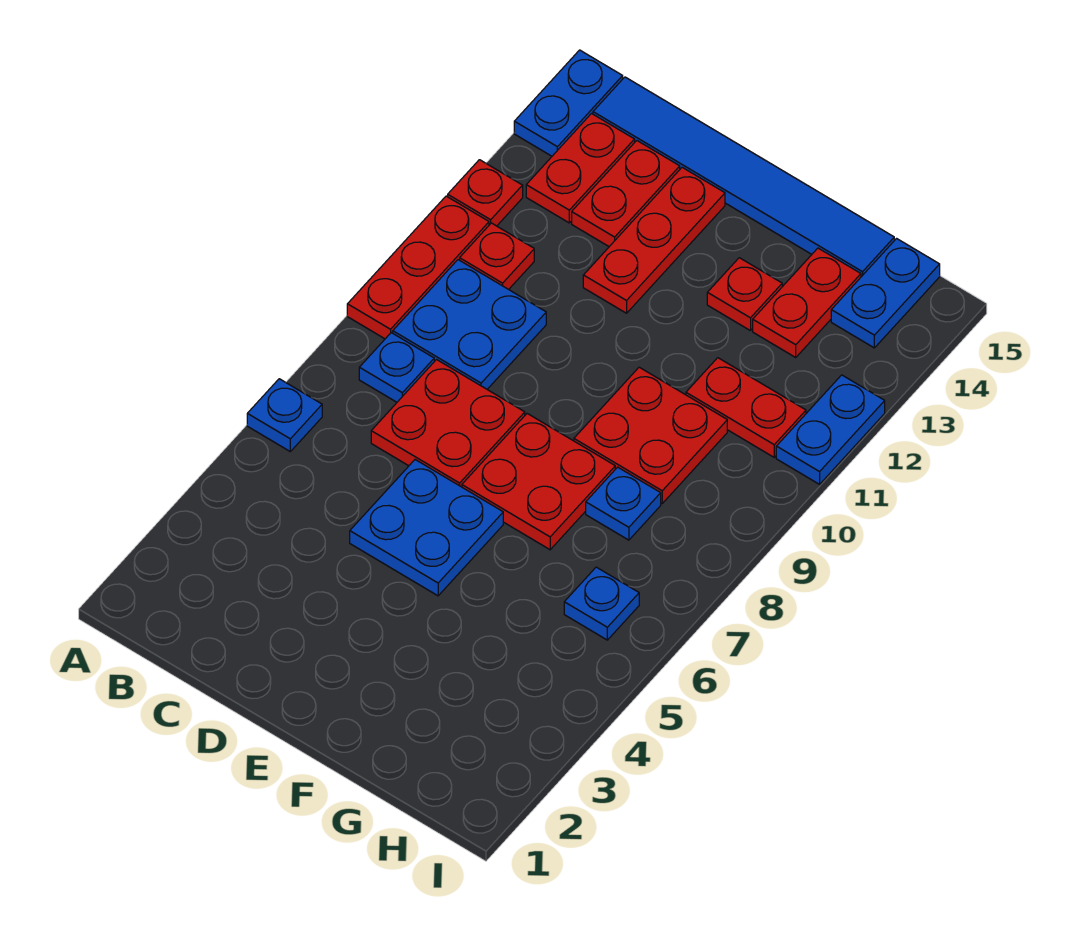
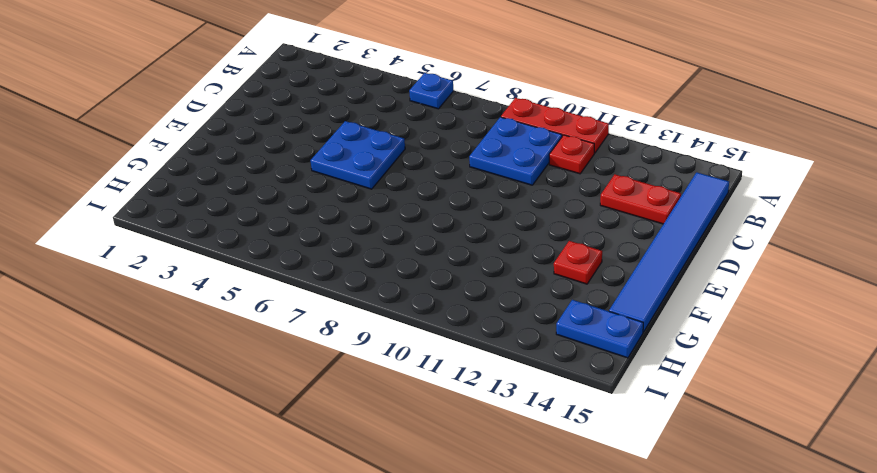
none -> red 1x1 plate [448,160,523,226]
none -> blue 1x2 plate [514,50,623,156]
none -> blue 1x1 plate [359,333,434,402]

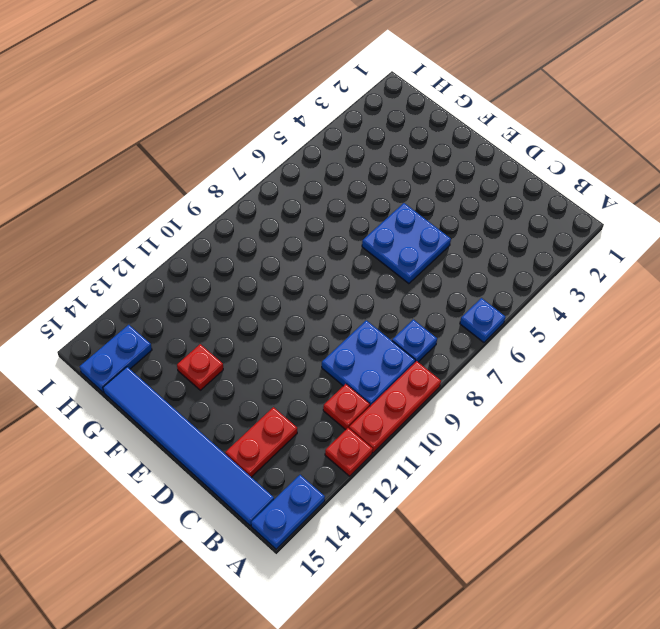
none -> red 1x2 plate [526,114,635,223]
none -> red 2x2 plate [371,360,525,487]
none -> red 1x3 plate [583,167,725,313]

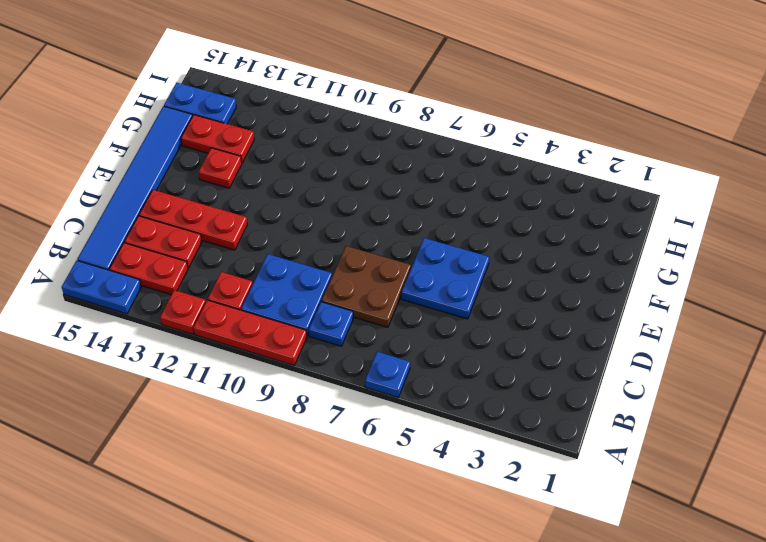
brown 2x2 plate [322,246,411,327] -> red 2x2 plate [371,360,525,487]
none -> red 2x2 plate [462,414,615,550]
none -> red 2x2 plate [574,367,727,503]
none -> blue 1x1 plate [586,467,661,540]

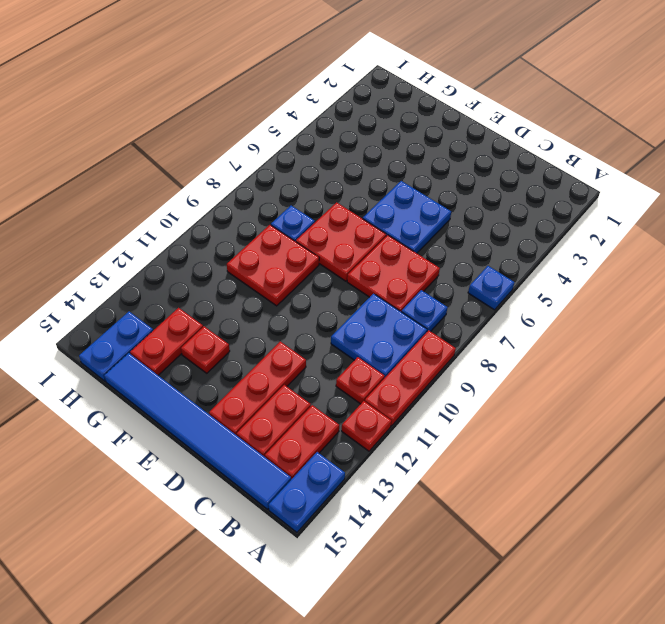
none -> red 1x2 plate [686,358,806,457]
none -> blue 1x1 plate [564,567,639,640]
none -> blue 1x2 plate [776,375,885,484]

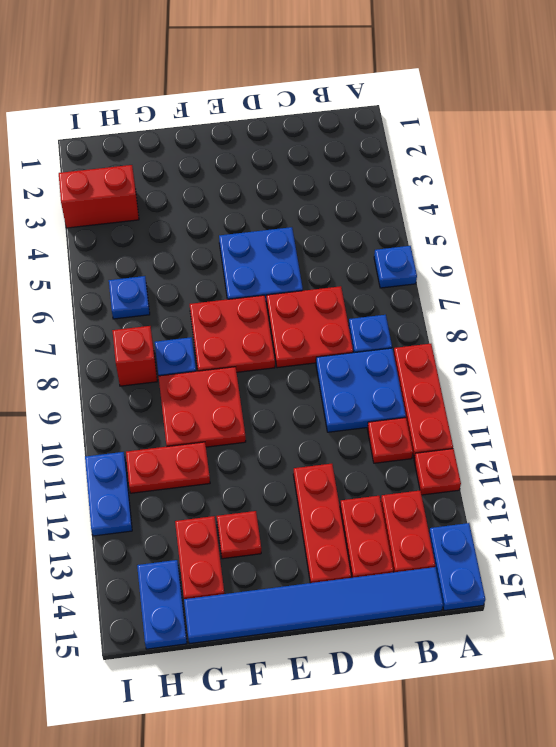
red 1x2 brick [59,165,139,228] -> none
red 1x1 brick [112,326,157,386] -> none

